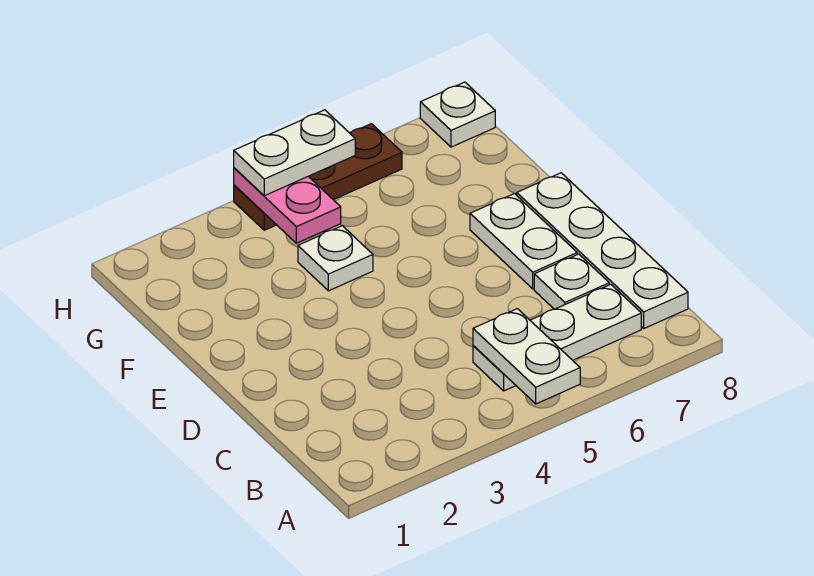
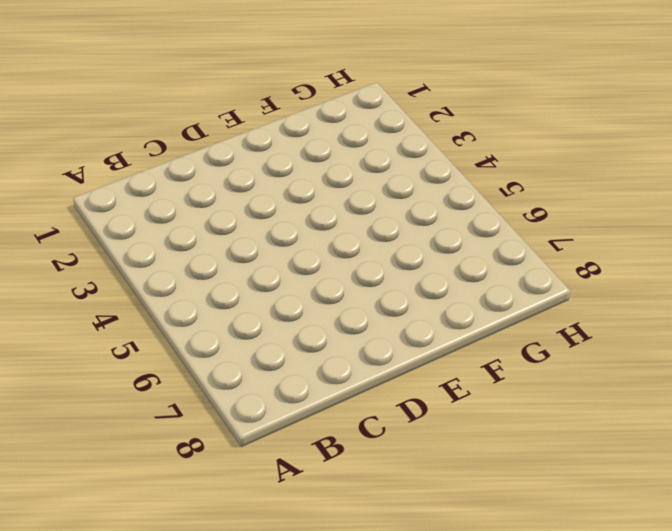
none -> white 1x3 plate [473,284,641,391]
none -> white 1x4 plate [517,173,688,328]

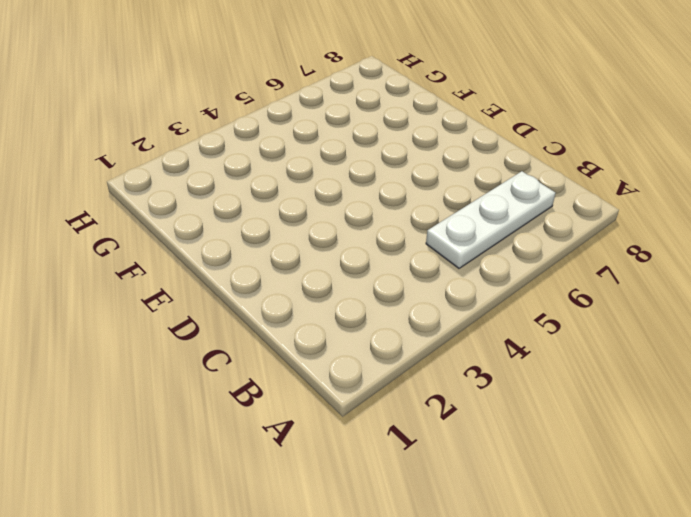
none -> white 1x4 plate [517,173,688,328]
none -> white 1x1 plate [534,254,609,309]

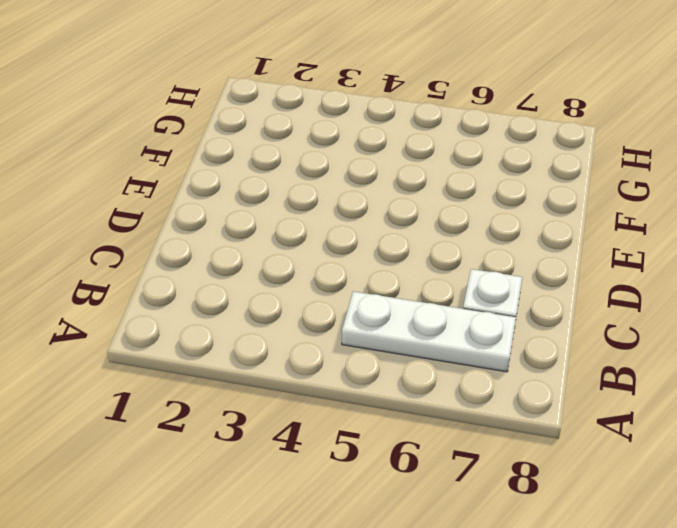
none -> white 1x4 plate [517,173,688,328]
none -> white 1x2 plate [470,194,577,289]

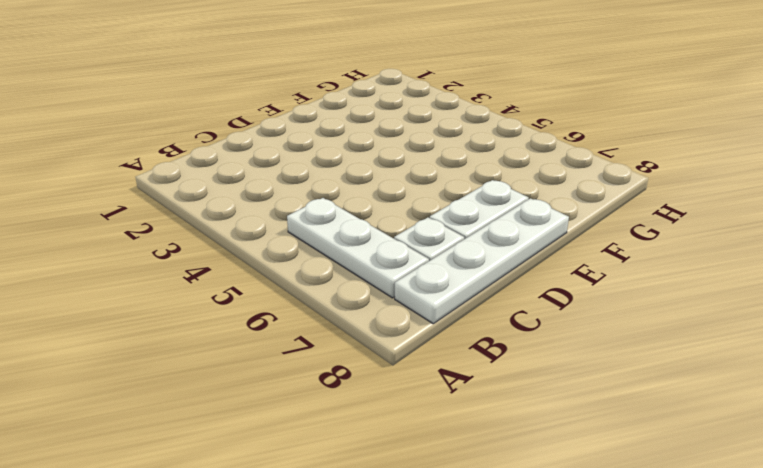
none -> white 1x1 plate [298,226,373,291]
none -> brown 1x3 plate [234,124,402,230]

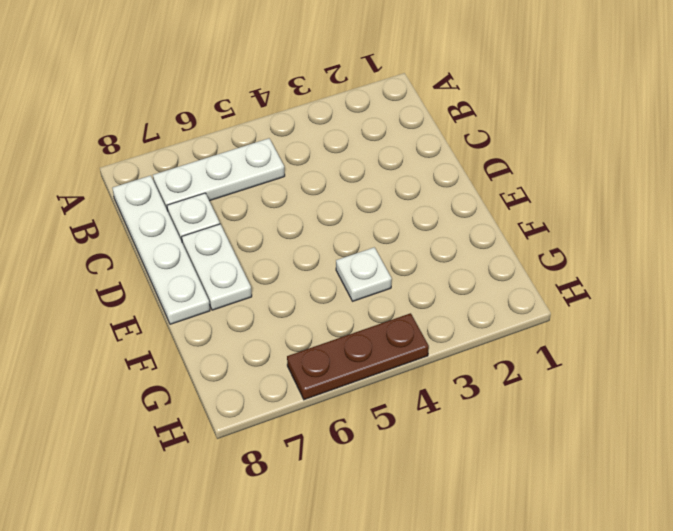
none -> white 1x1 plate [420,82,495,147]
none -> white 1x2 plate [473,309,580,404]

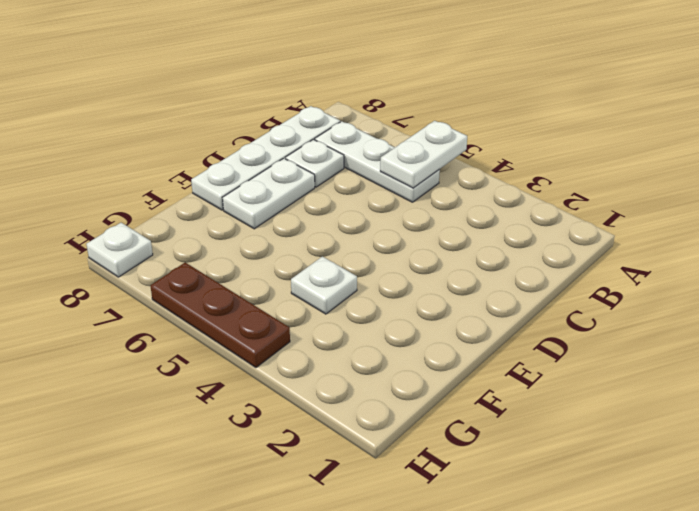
none -> pink 1x2 plate [234,168,341,243]
none -> white 1x2 plate [234,110,355,196]

